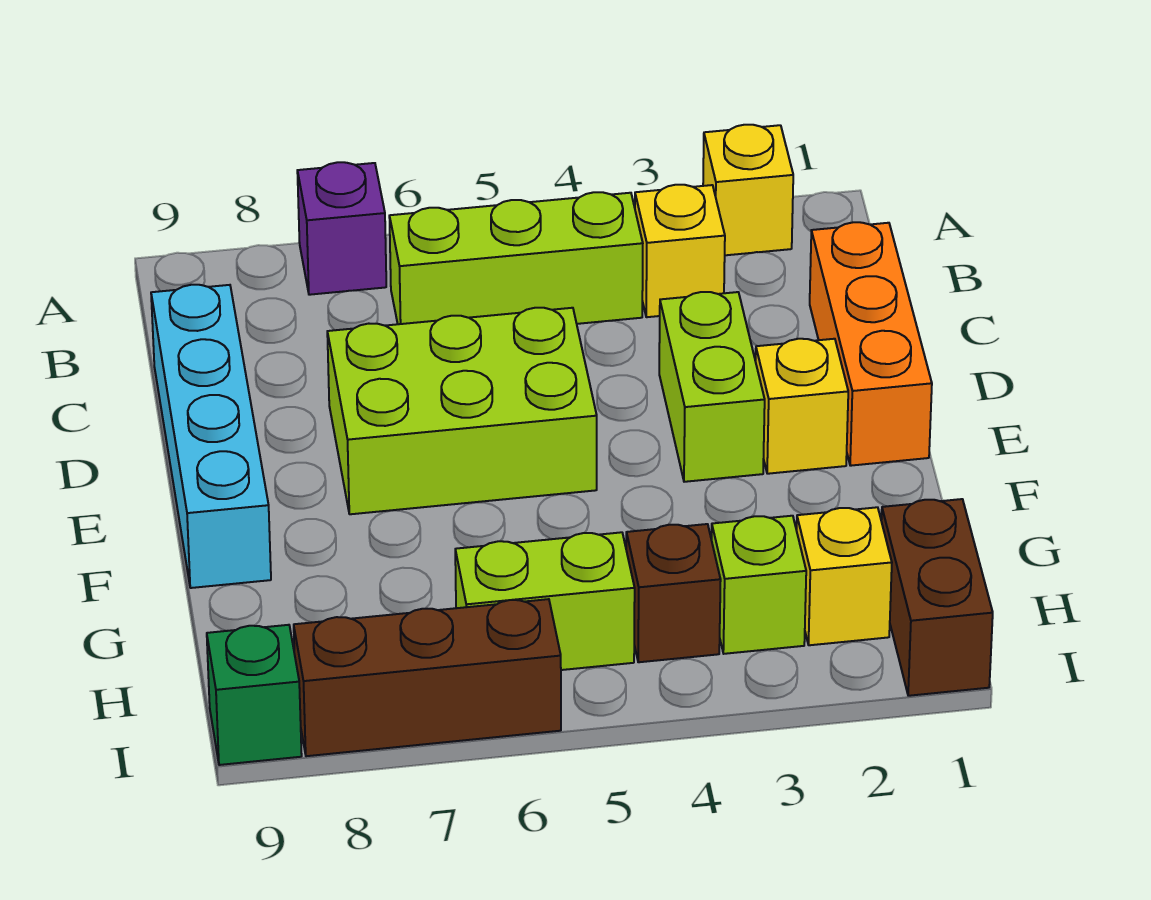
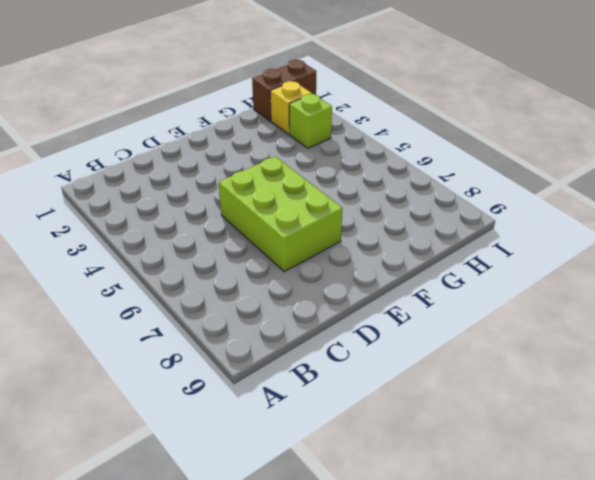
none -> yellow 1x1 brick [703,125,793,255]
none -> purple 1x1 brick [297,162,386,295]
none -> yellow 1x1 brick [635,185,725,317]

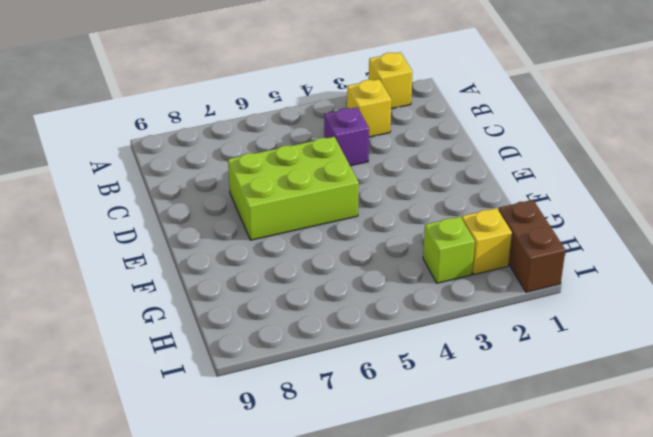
purple 1x1 brick [324,107,369,166] -> purple 1x1 brick moved to [297,162,386,295]
none -> lime 1x3 brick [389,192,643,324]
none -> orange 1x3 brick [810,222,932,466]
none -> cyan 1x4 brick [151,285,271,588]

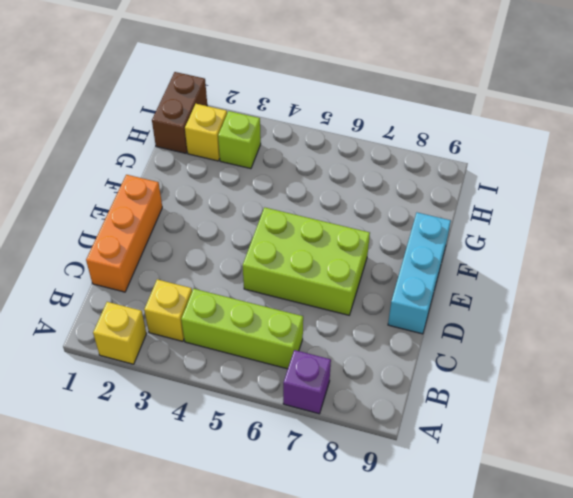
cyan 1x3 brick [388,213,451,334] -> cyan 1x4 brick [151,285,271,588]
none -> lime 1x2 brick [659,292,765,482]
none -> yellow 1x1 brick [756,339,848,474]
none -> brown 1x1 brick [626,524,721,662]

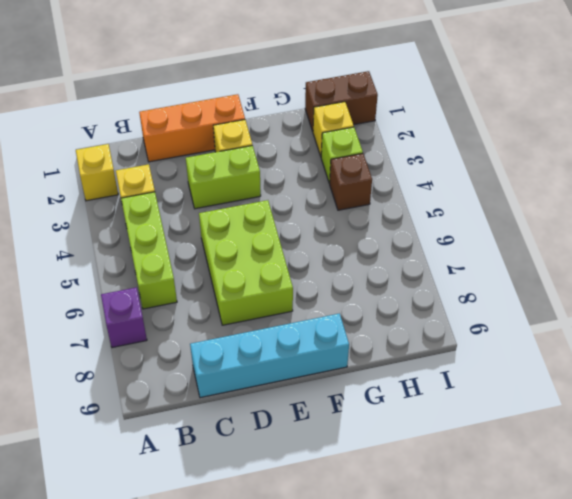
none -> lime 1x2 brick [455,532,635,670]
none -> brown 1x3 brick [294,599,561,756]
none -> green 1x1 brick [207,625,302,765]

